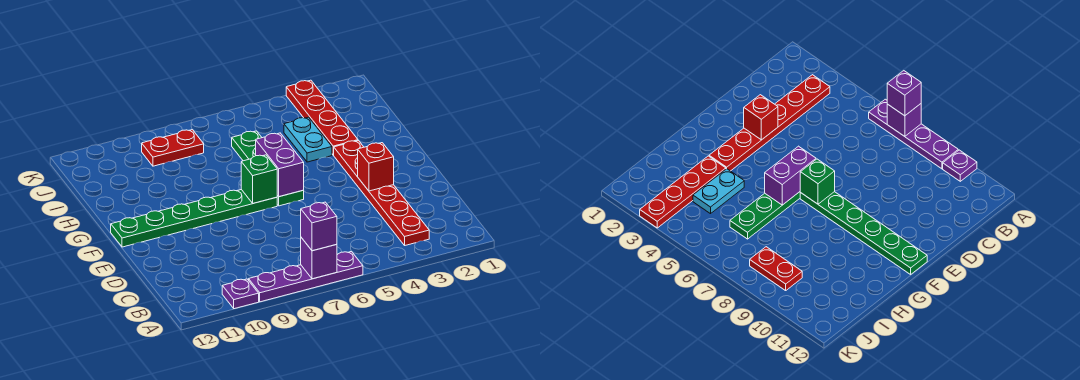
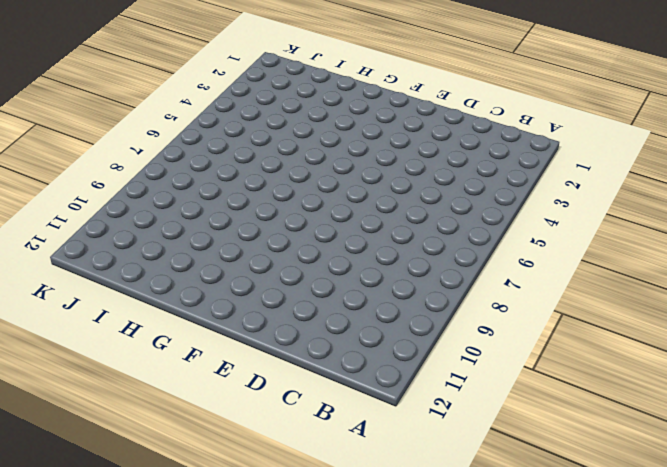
none -> purple 1x4 plate [249,251,363,302]
none -> purple 1x1 plate [222,279,259,309]
none -> red 1x6 plate [334,140,429,245]

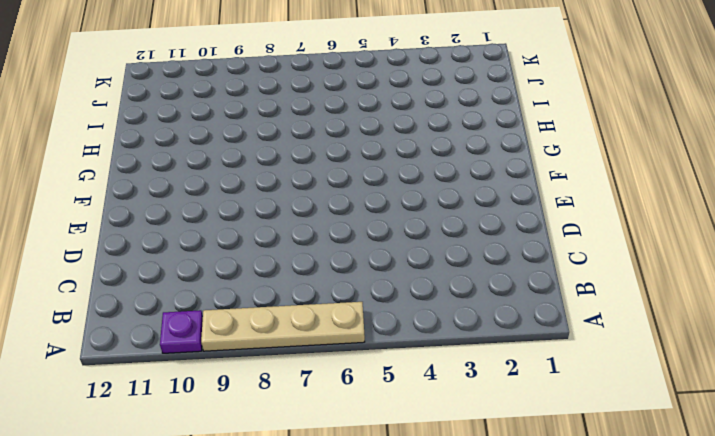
tan 1x4 plate [201,302,365,351] -> purple 1x4 plate [249,251,363,302]
none -> red 1x6 plate [334,140,429,245]
none -> green 1x4 plate [232,131,304,206]
none -> green 1x6 plate [111,190,277,247]

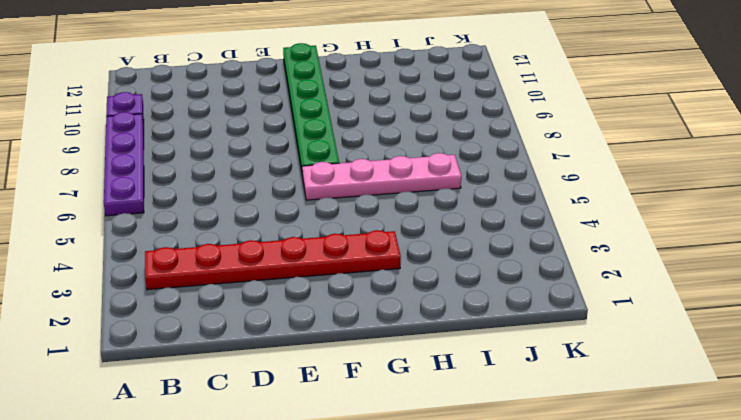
pink 1x4 plate [302,153,461,200] -> green 1x4 plate [232,131,304,206]
none -> red 1x4 plate [286,80,358,155]
none -> cyan 1x2 plate [284,117,332,162]
none -> red 1x2 plate [142,130,204,166]

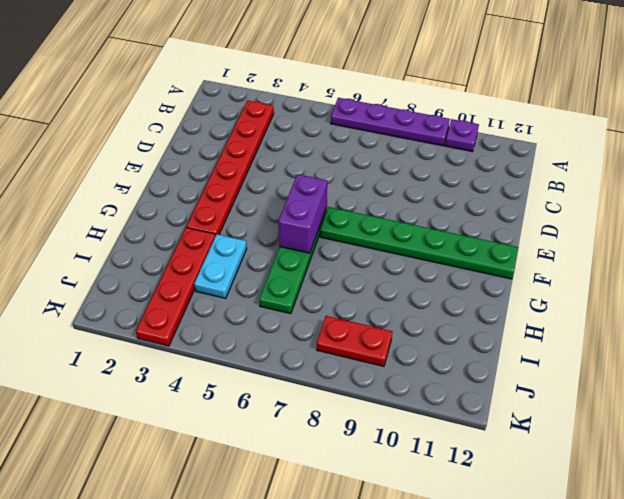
none -> purple 1x1 brick [301,238,337,279]
none -> red 1x1 brick [358,143,394,191]
none -> green 1x1 brick [241,155,277,203]

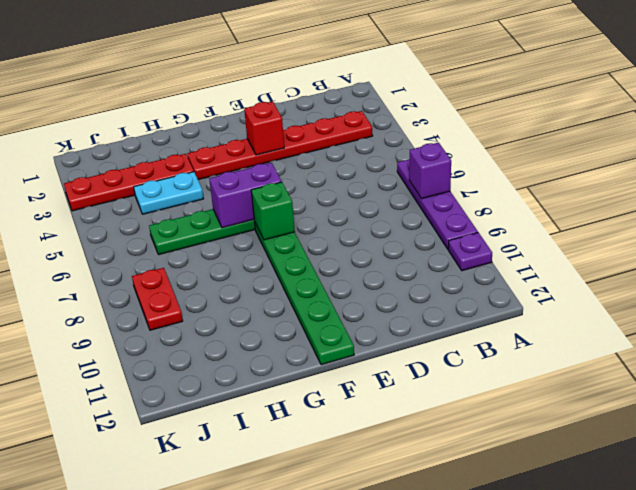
none -> purple 1x1 brick [301,202,337,251]

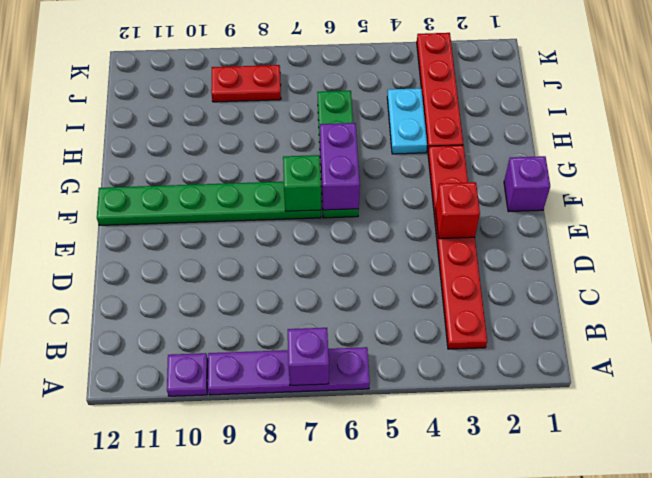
purple 1x1 brick [504,156,550,212] -> purple 1x1 brick moved to [301,202,337,251]

